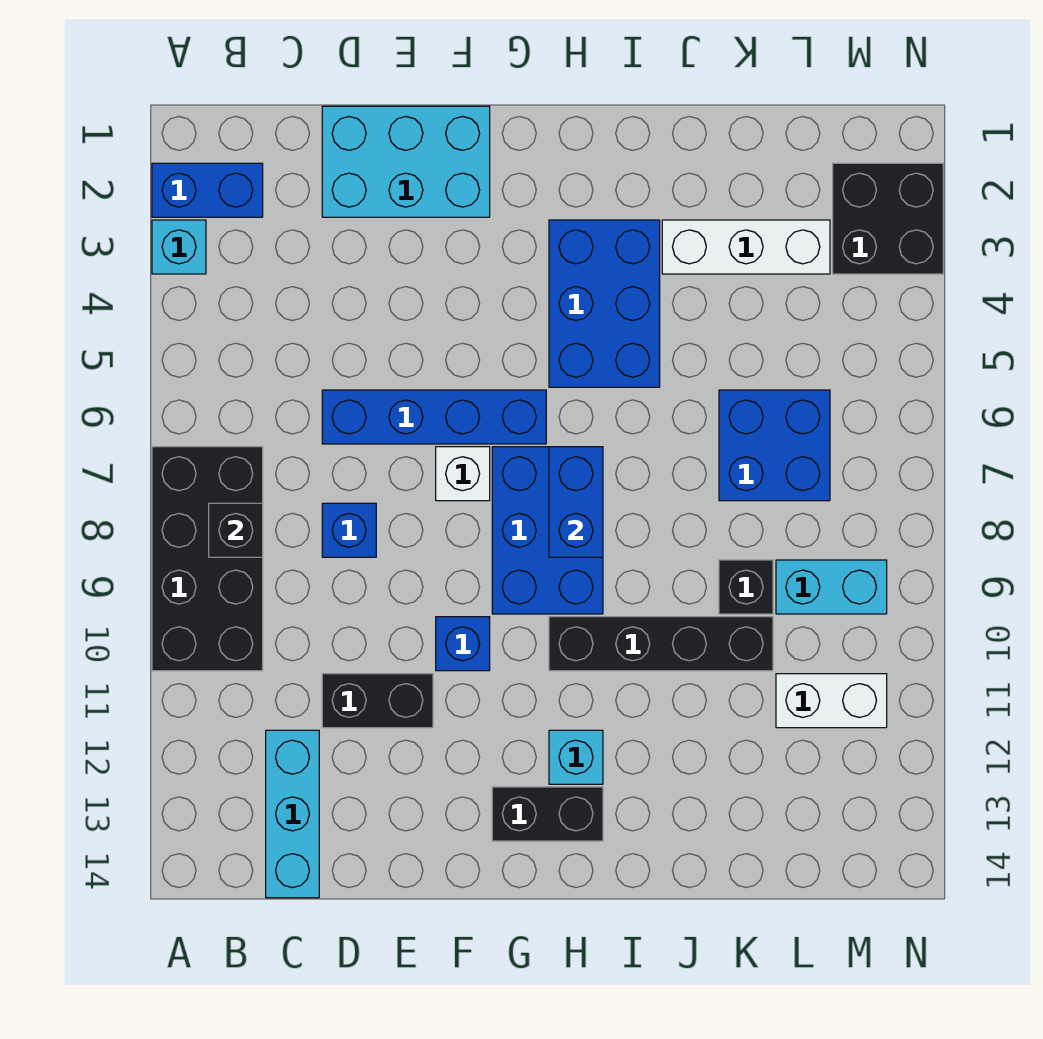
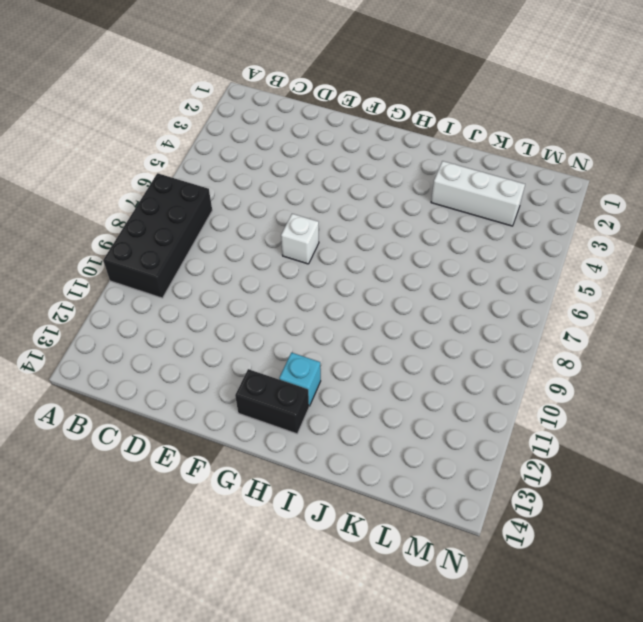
none -> blue 1x2 brick [152,163,263,217]
none -> cyan 1x1 brick [152,220,206,274]
none -> cyan 1x3 brick [266,730,319,898]

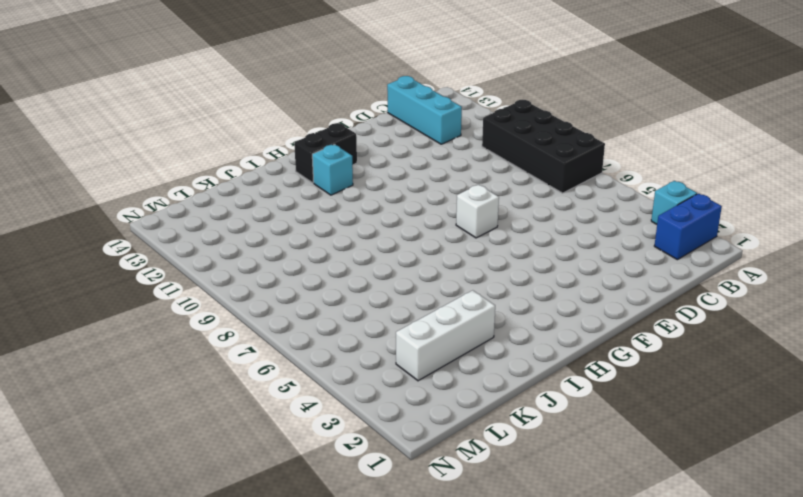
none -> cyan 2x3 brick [322,106,490,217]
none -> blue 1x4 brick [322,390,546,444]
none -> blue 1x1 brick [322,503,376,557]

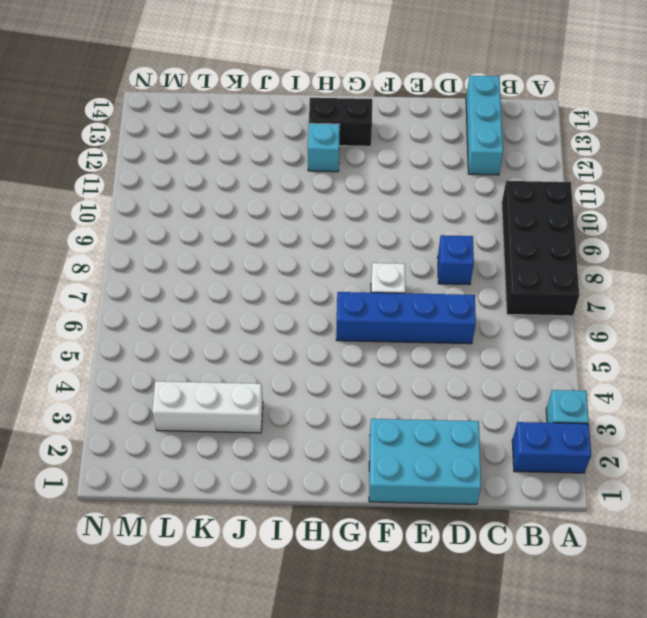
none -> black 1x2 brick [322,674,433,728]
none -> blue 1x1 brick [436,617,490,671]
none -> blue 2x3 brick [492,447,603,614]

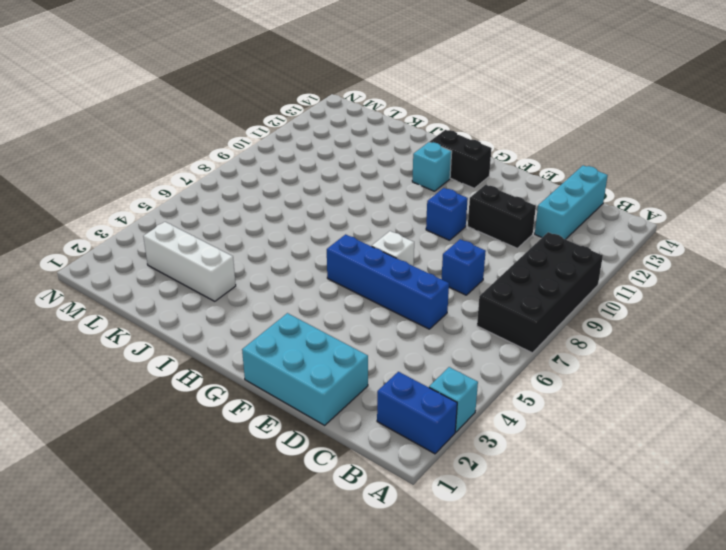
none -> blue 2x3 brick [492,447,603,614]
none -> blue 2x3 brick [549,220,660,387]
none -> black 1x4 brick [549,617,773,671]

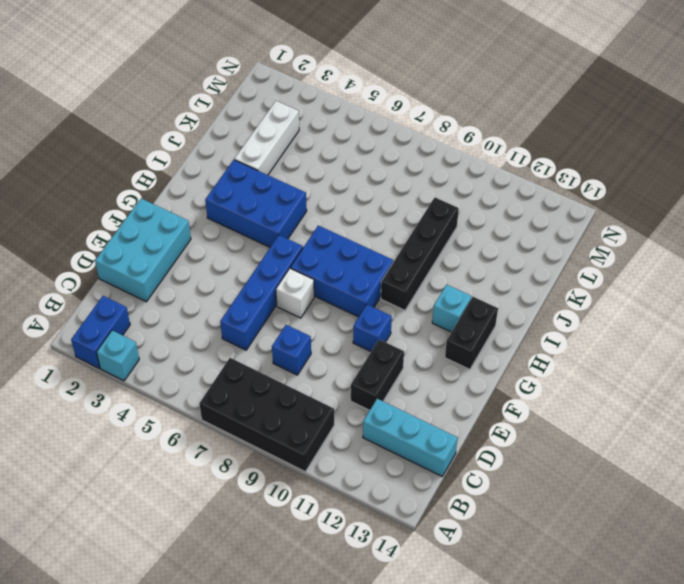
none -> blue 2x2 brick [719,390,830,501]
none -> black 1x1 brick [719,560,773,614]
none -> cyan 1x2 brick [776,560,887,614]

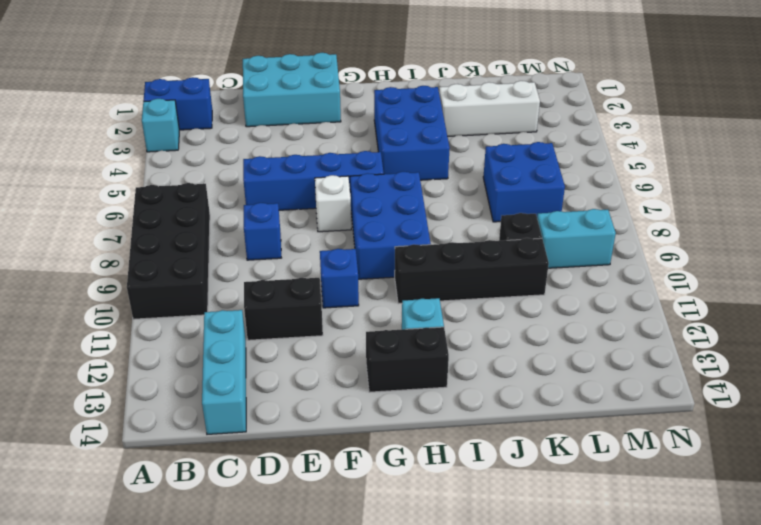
none -> white 1x2 brick [776,674,887,728]
none -> black 2x2 brick [833,163,943,274]
none -> black 1x1 brick [209,503,263,557]

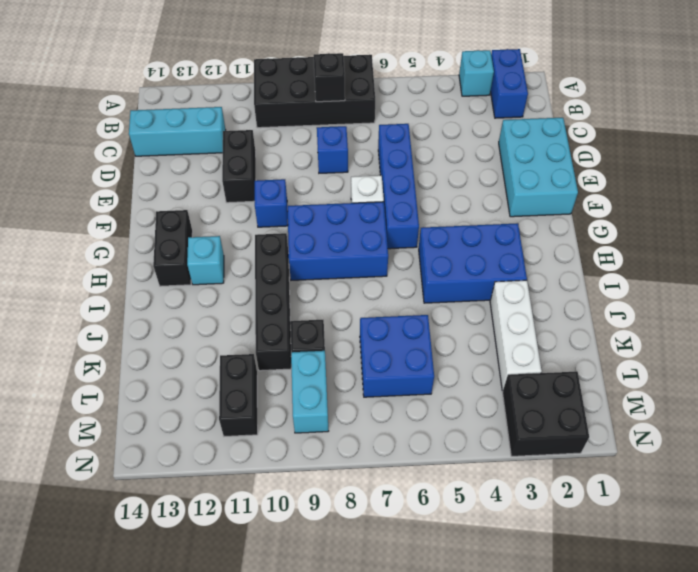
black 1x2 brick [219,354,258,436] -> white 1x2 brick [776,674,887,728]
none -> blue 1x2 brick [549,447,603,557]

